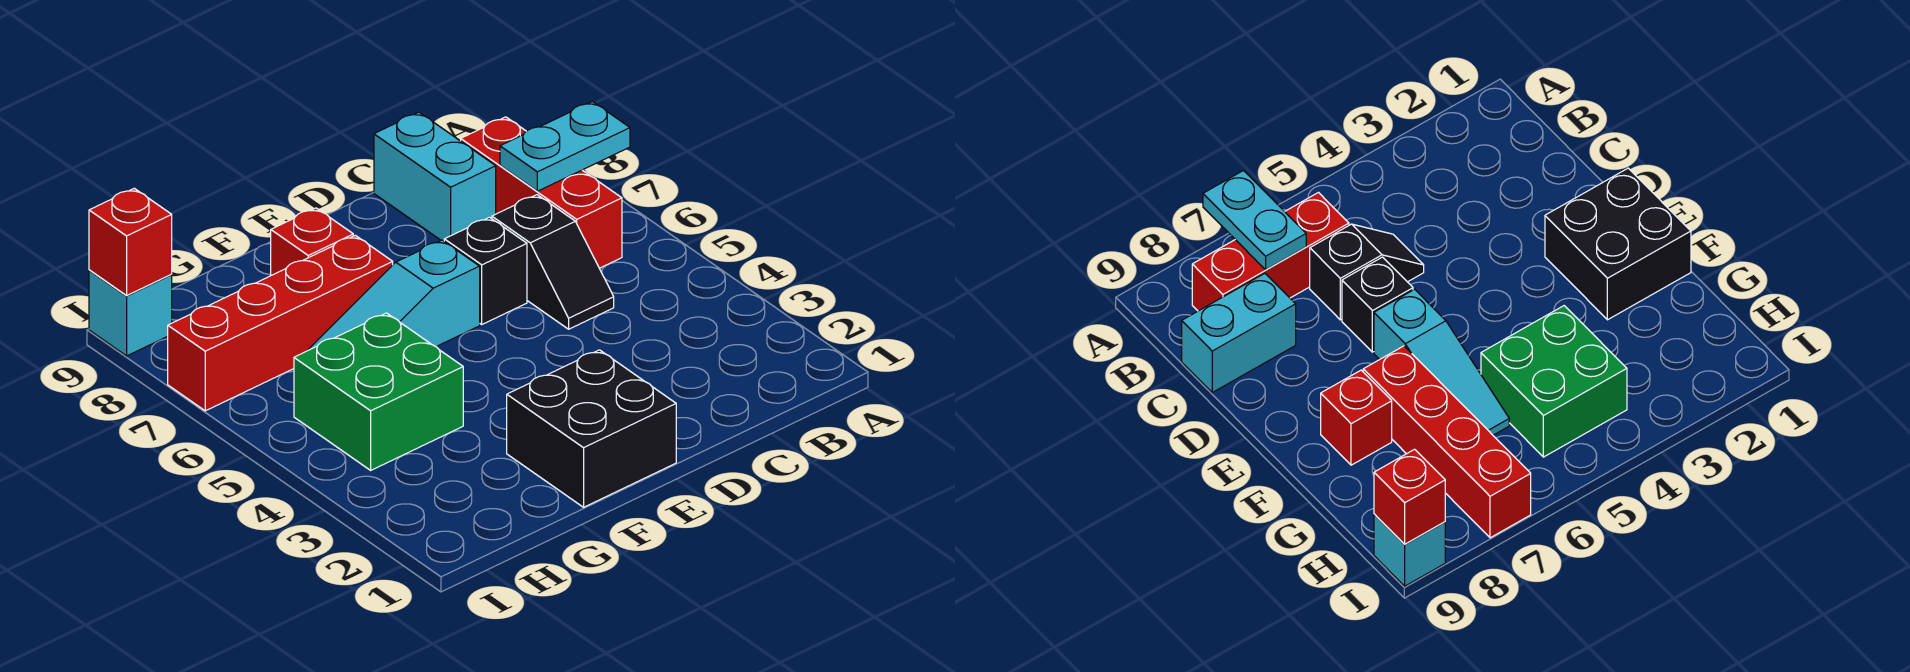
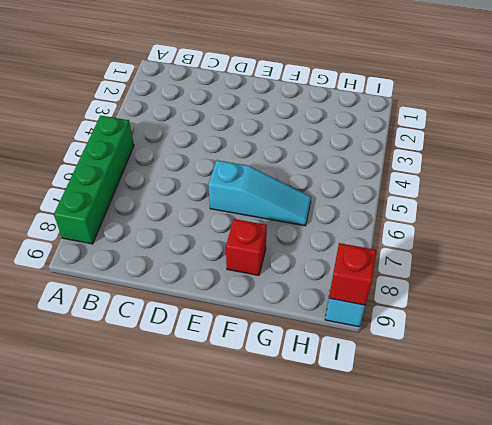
green 1x4 brick [54,116,134,244] -> none
none -> red 1x3 brick [461,117,622,268]
none -> black 1x2 slope [492,195,614,329]
none -> cyan 1x2 brick [374,112,496,241]

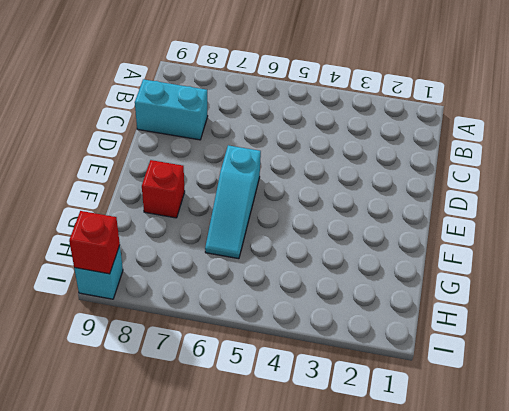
none -> red 1x3 brick [461,117,622,268]
none -> black 1x2 slope [492,195,614,329]
none -> black 1x1 brick [444,217,527,324]

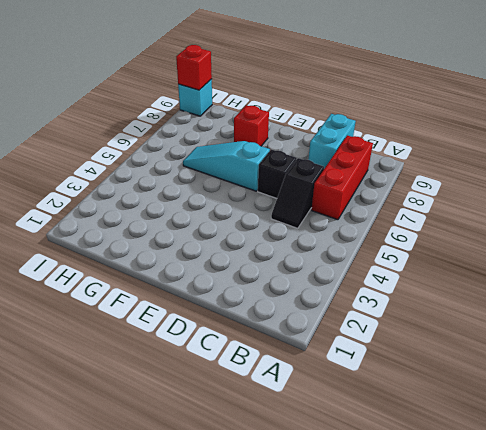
none -> black 2x2 brick [507,350,676,507]
none -> red 1x4 brick [168,235,393,411]
none -> green 2x2 brick [294,313,463,470]

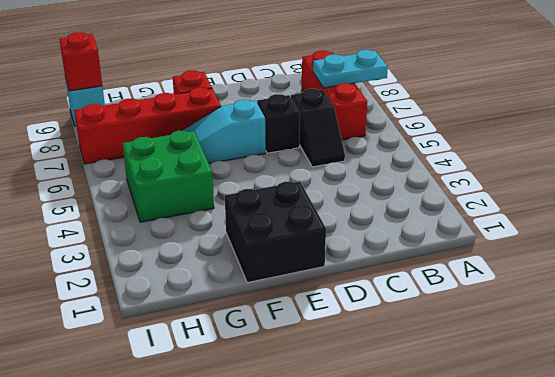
none -> cyan 1x2 brick [374,112,496,241]

